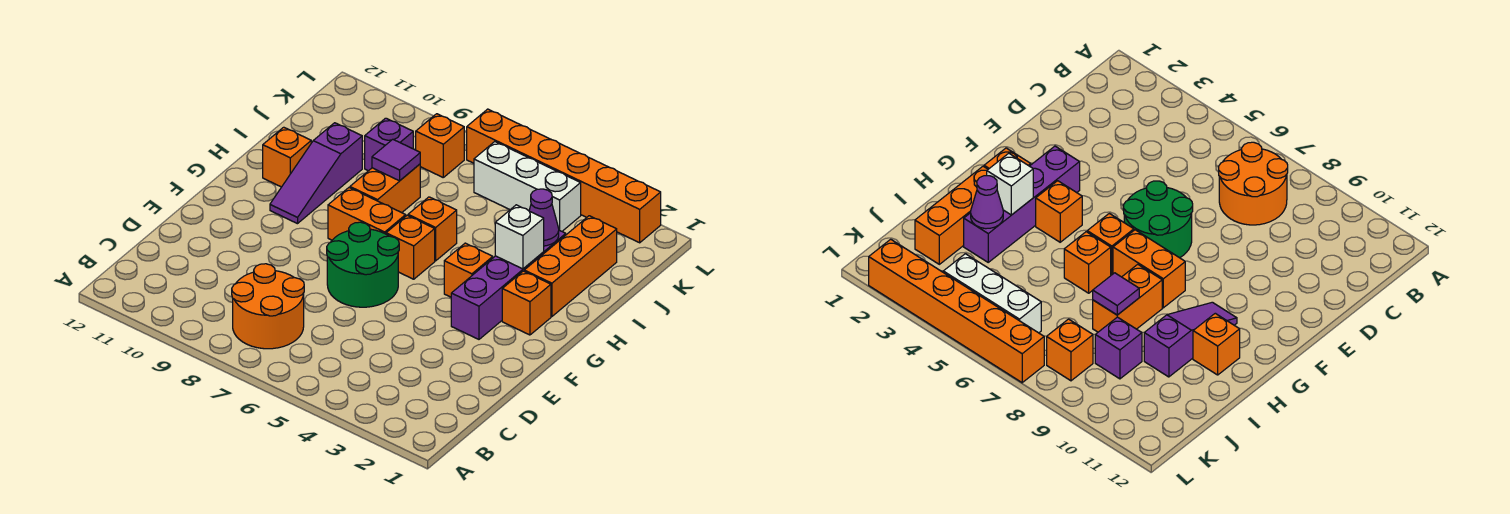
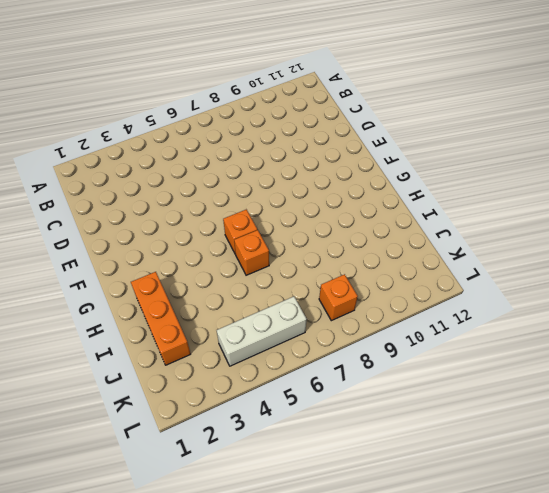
none -> orange 2x2 round brick [232,264,304,349]
none -> green 2x2 round brick [327,222,399,307]
none -> purple 1x4 brick [451,230,566,339]

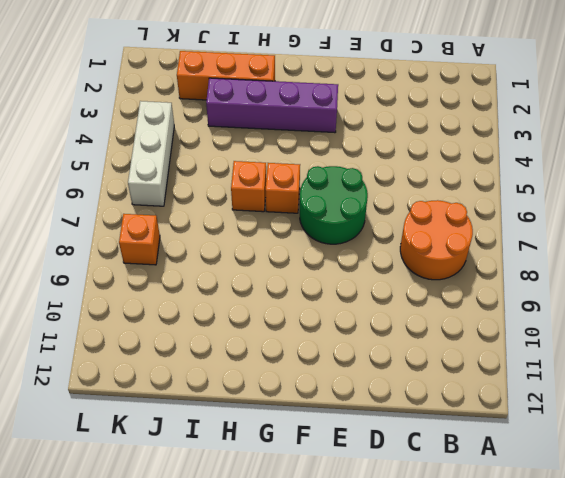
none -> orange 1x1 brick [502,271,551,335]
none -> orange 1x1 brick [444,243,493,297]
none -> orange 1x2 brick [328,188,406,240]

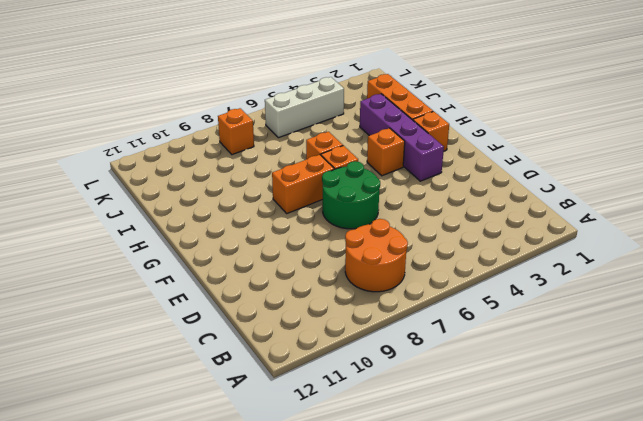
none -> purple 1x3 slope [270,123,362,224]
none -> orange 1x2 brick [350,164,420,213]
none -> orange 1x1 brick [263,127,311,187]

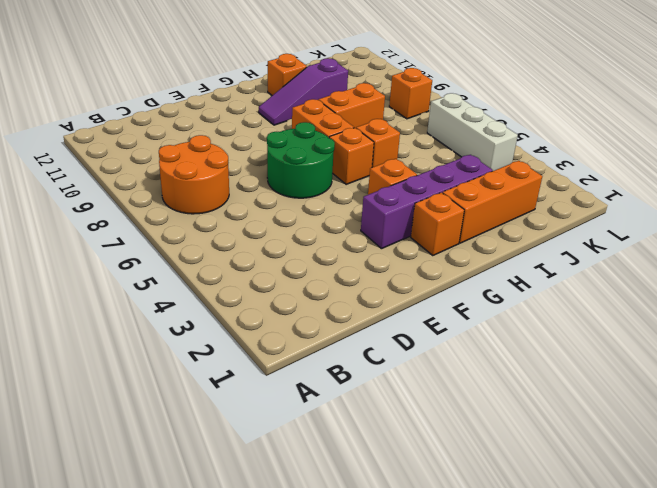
none -> purple 1x1 brick [365,118,413,171]
none -> orange 1x6 brick [467,109,661,243]
none -> white 1x1 brick [495,205,544,269]

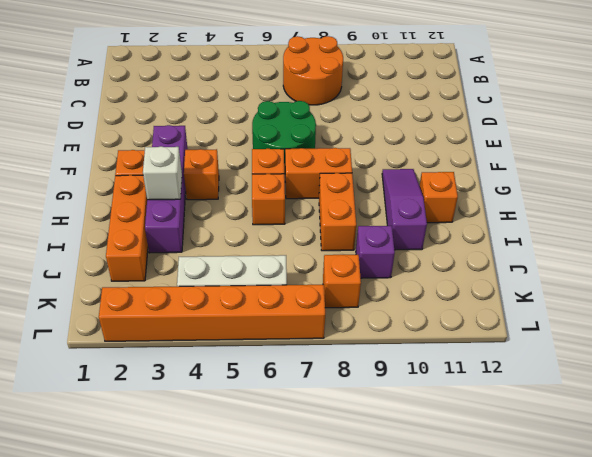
none -> purple 1x1 cone [529,189,559,246]
none -> purple 1x1 tile [372,139,420,181]

